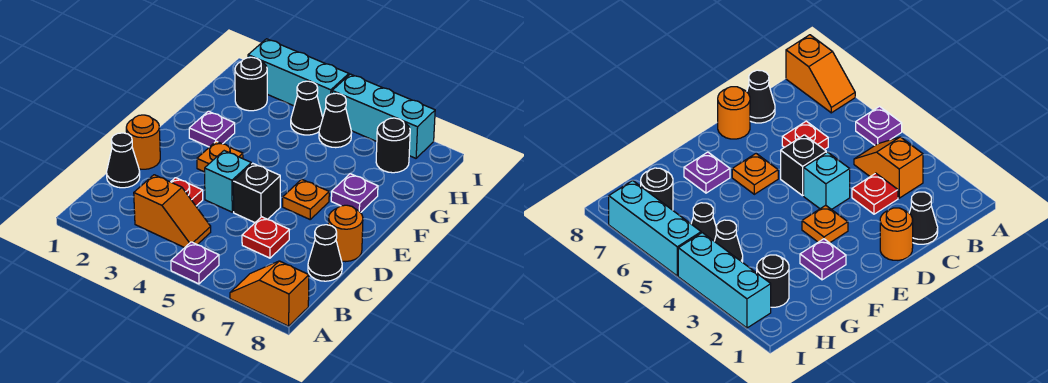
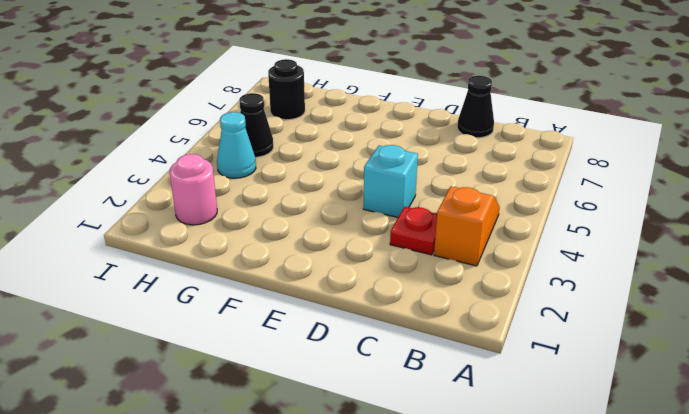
pink 1x1 round brick [170,154,217,225] -> black 1x1 round brick [235,57,267,111]
cyan 1x1 cone [217,112,256,178] -> black 1x1 cone [291,81,323,135]
none -> purple 1x1 plate [171,242,219,284]
none -> orange 1x2 slope [230,261,309,326]
none -> black 1x1 cone [107,133,140,188]

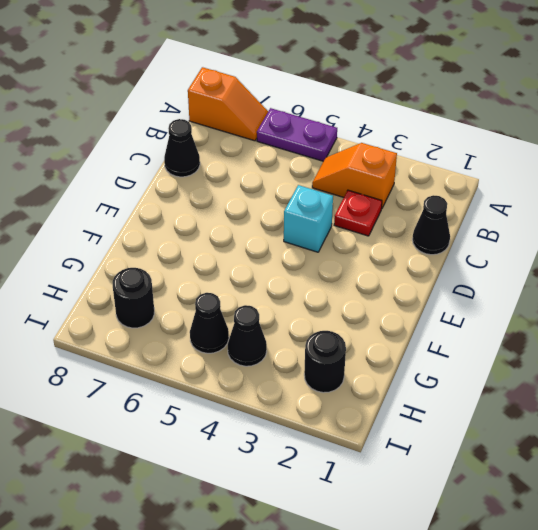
purple 1x2 plate [257,108,337,161] -> purple 1x1 plate [171,242,219,284]
none -> red 1x1 plate [242,217,289,258]
none -> orange 1x1 round brick [126,115,160,169]
none -> black 1x1 brick [233,163,280,223]

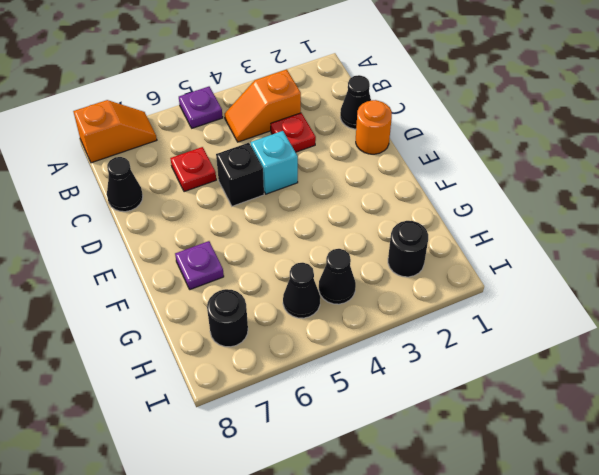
none -> orange 1x1 round brick [328,205,363,262]
none -> orange 1x1 plate [197,141,243,172]
none -> orange 1x1 plate [283,179,329,219]

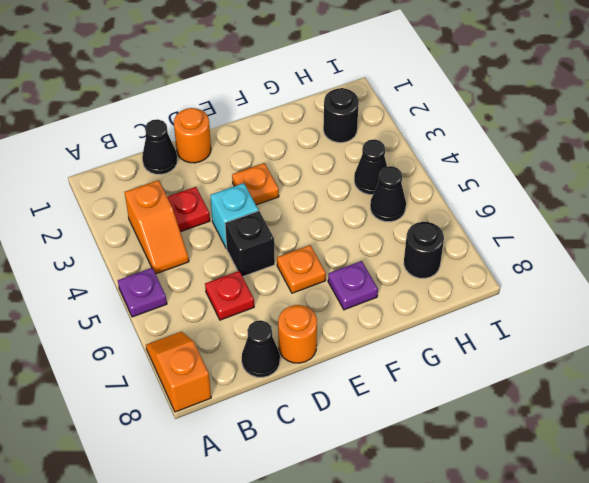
none -> purple 1x1 plate [189,111,235,147]
none -> cyan 1x3 brick [248,39,349,117]
none -> cyan 1x3 brick [332,74,435,158]

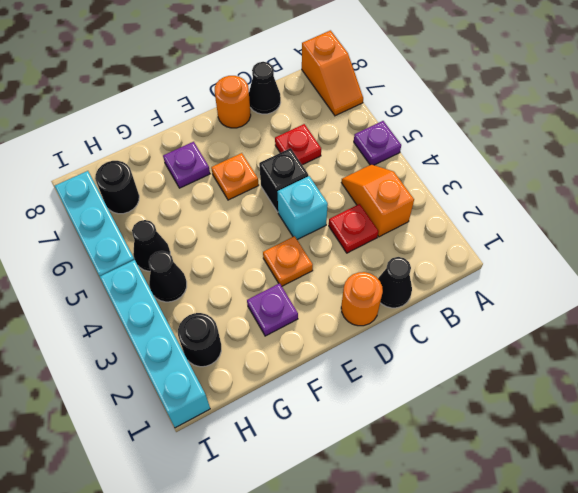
cyan 1x4 brick [100,260,210,428] -> cyan 1x3 brick [248,39,349,117]

